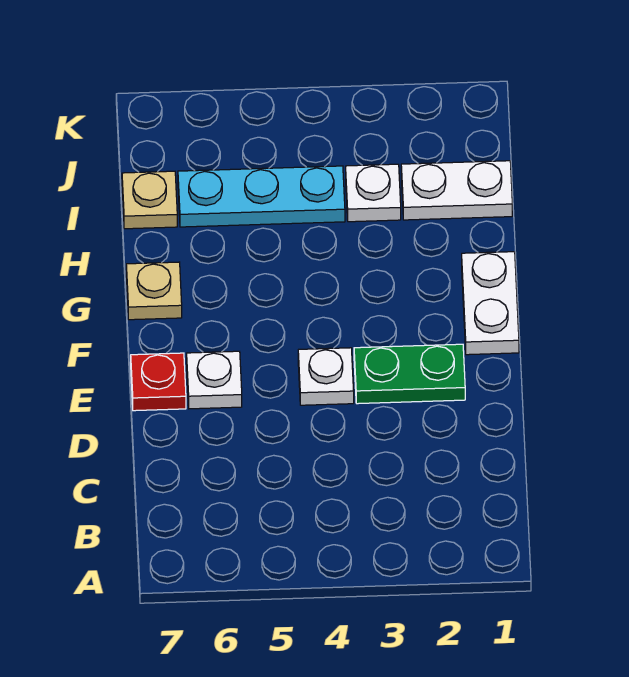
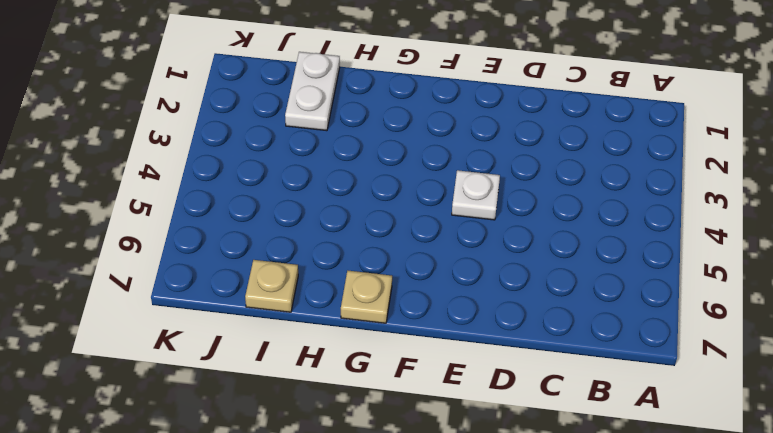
none -> green 1x2 plate [354,344,465,404]
none -> white 1x1 plate [187,351,242,409]

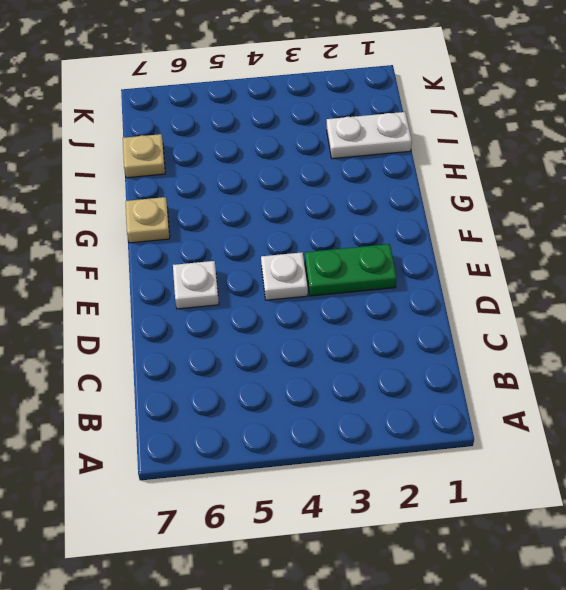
none -> red 1x1 plate [131,353,186,411]
none -> white 1x2 plate [462,252,519,355]

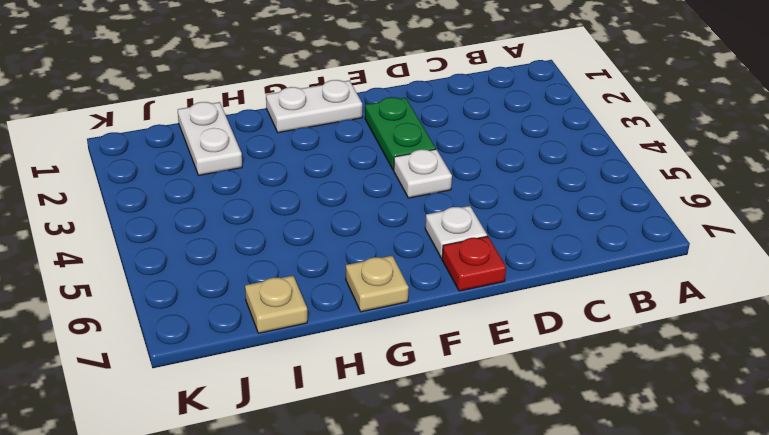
none -> white 1x1 plate [346,164,401,222]
none -> cyan 1x3 plate [178,166,345,227]

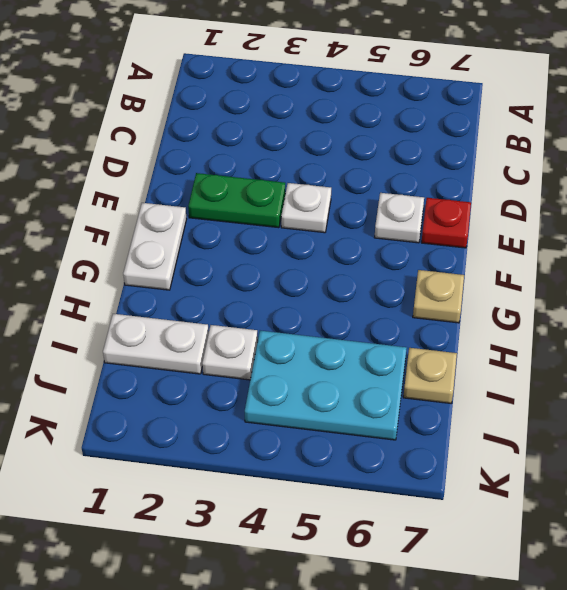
cyan 2x3 plate [245,331,407,440] -> cyan 1x3 plate [178,166,345,227]

